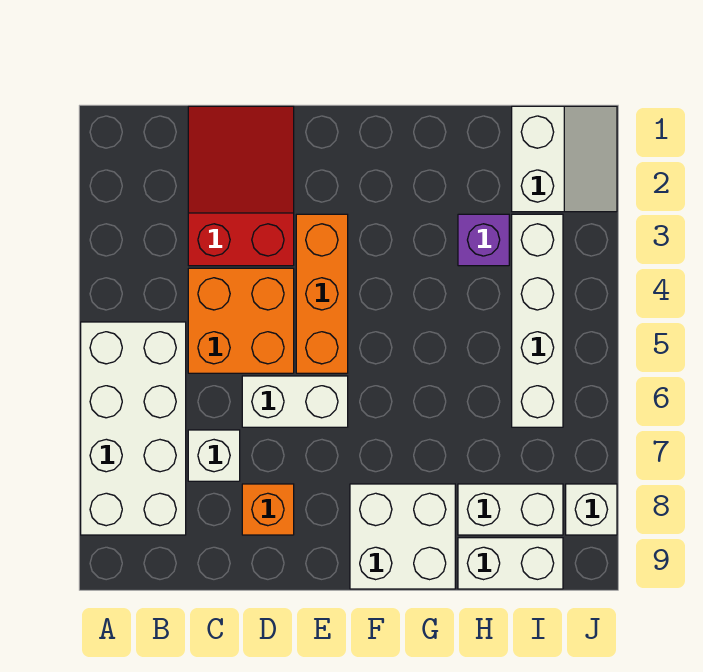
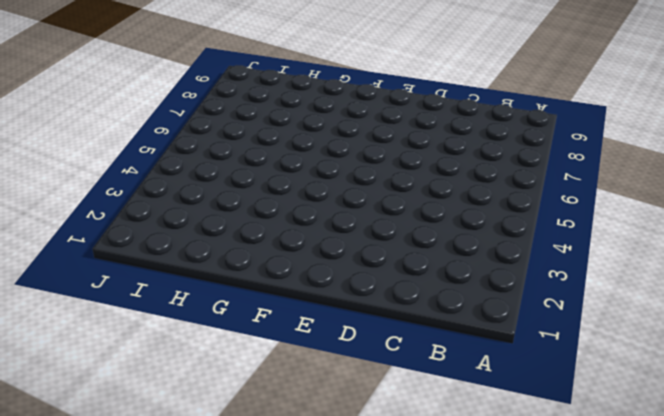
none -> white 2x4 brick [81,322,186,535]
none -> red 2x3 slope [188,106,294,266]
none -> orange 2x2 brick [188,268,294,373]

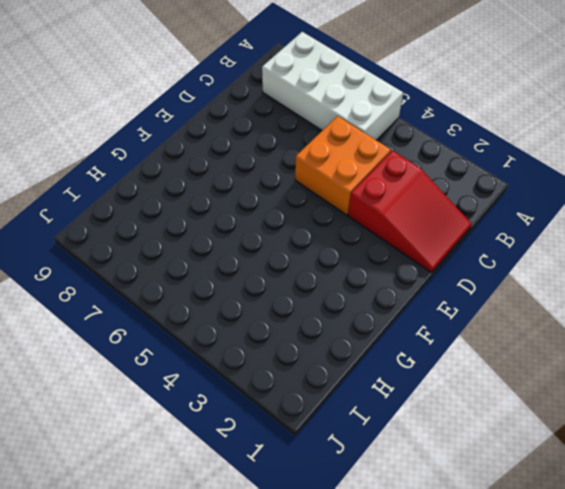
none -> white 1x1 brick [188,430,240,481]
none -> white 1x2 brick [242,376,348,427]
none -> orange 1x1 brick [242,484,294,535]

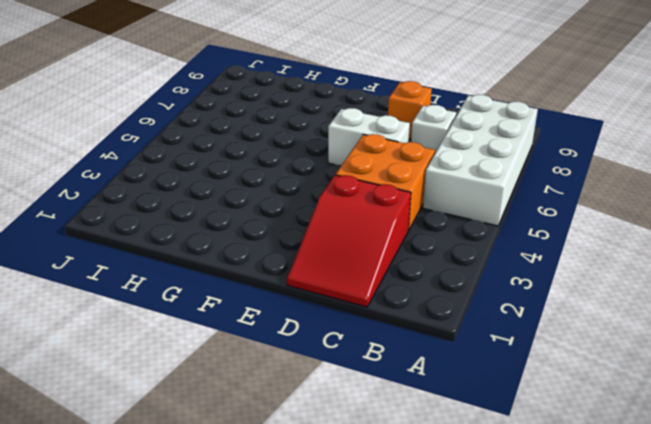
none -> orange 1x3 brick [296,214,348,373]
none -> white 2x2 brick [350,484,455,589]
none -> purple 1x1 brick [458,214,509,266]

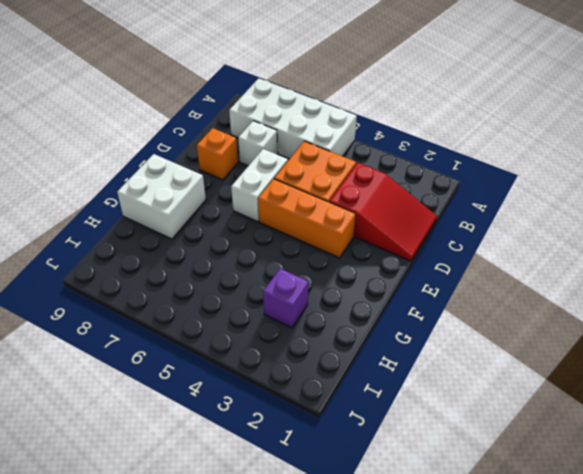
none -> white 1x2 brick [458,484,563,535]
none -> white 1x2 brick [458,538,563,589]
none -> white 2x2 slope [512,106,617,212]

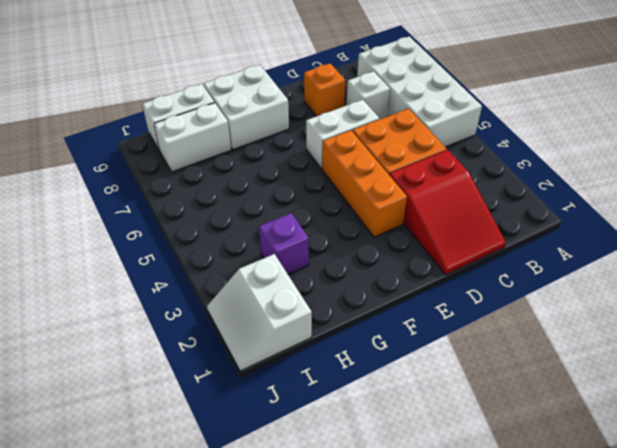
none -> white 1x4 brick [512,214,563,427]
none -> white 1x1 brick [566,484,617,535]

